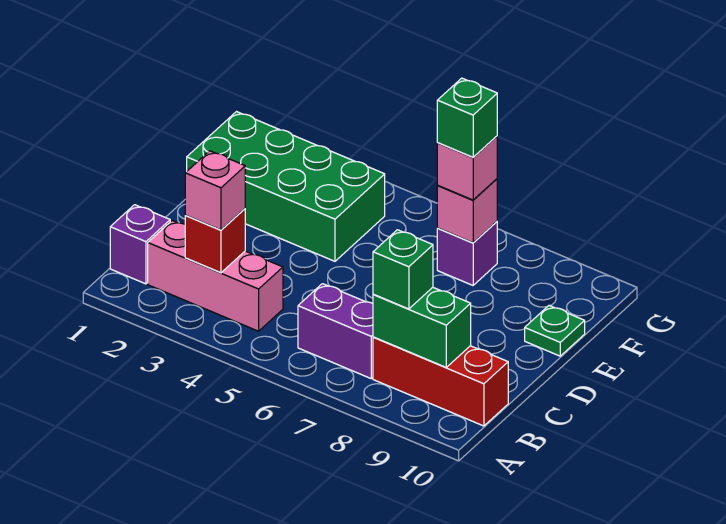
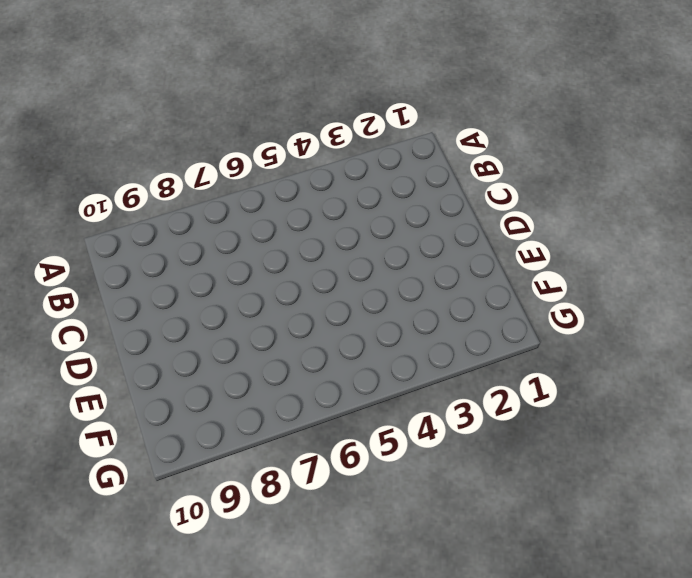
none -> purple 1x1 brick [110,205,170,284]
none -> pink 1x3 brick [148,221,283,331]
none -> purple 1x2 brick [298,284,373,378]

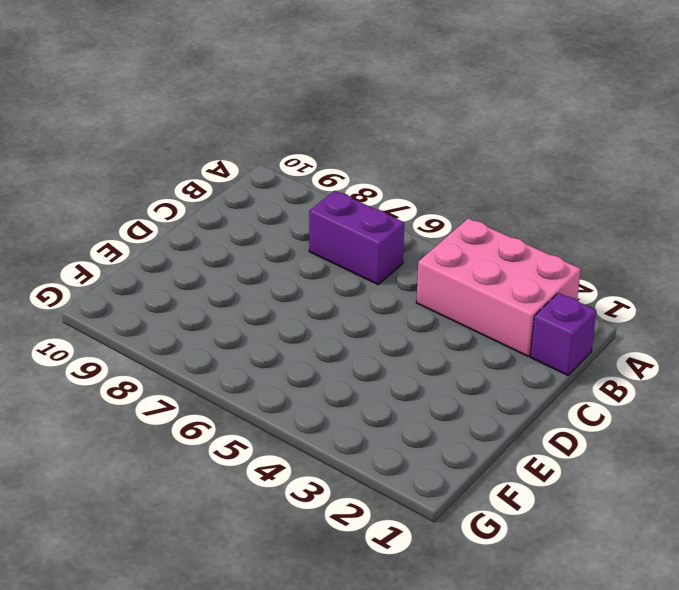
pink 2x3 brick [416,218,581,357] -> pink 1x3 brick [148,221,283,331]
none -> red 1x3 brick [373,337,508,426]
none -> green 2x4 brick [187,112,385,261]
none -> green 1x1 plate [525,306,585,356]

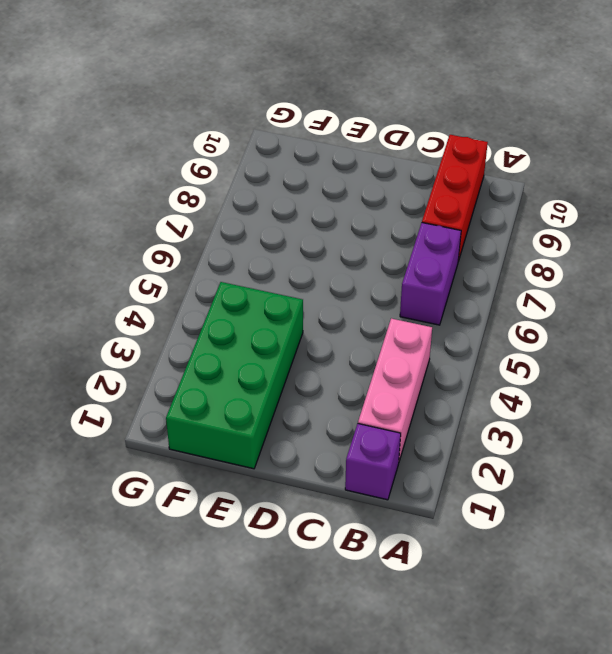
none -> green 1x1 plate [525,306,585,356]
none -> purple 1x1 brick [437,222,497,285]
none -> red 1x1 brick [185,209,245,273]

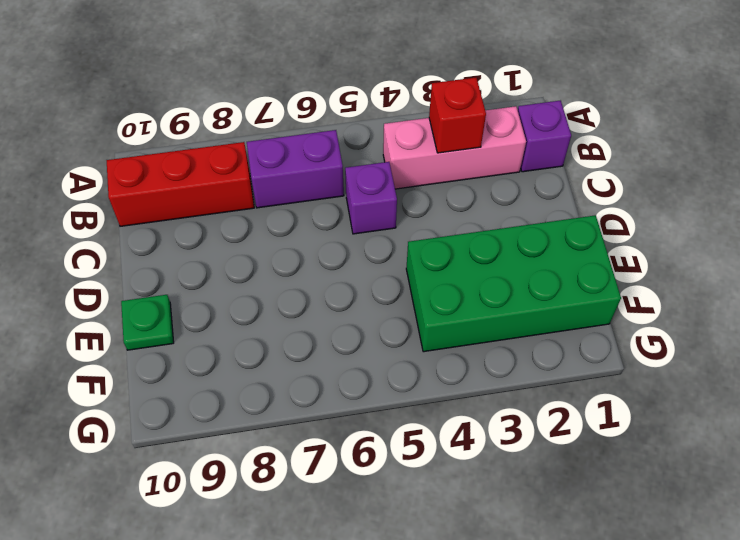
purple 1x1 brick [345,162,397,234] -> purple 1x1 brick moved to [437,222,497,285]
none -> green 1x2 brick [373,288,471,367]
none -> pink 1x1 brick [437,179,497,243]
none -> pink 1x1 brick [185,151,245,230]

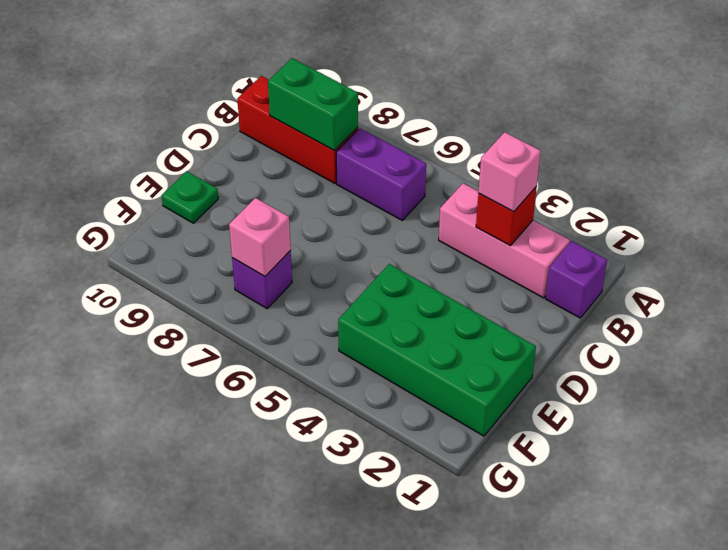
none -> green 1x1 brick [373,230,433,309]
none -> pink 1x1 brick [437,136,497,200]
none -> green 1x1 brick [437,78,497,157]

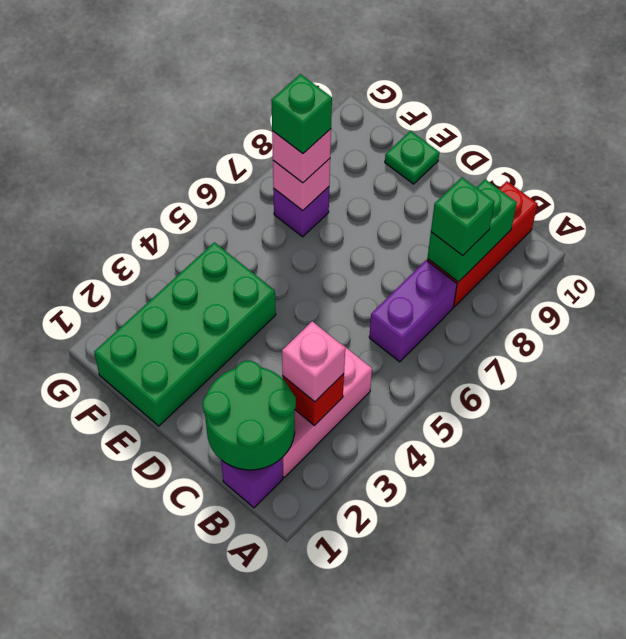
green 2x2 round brick [203,361,296,470] -> none

